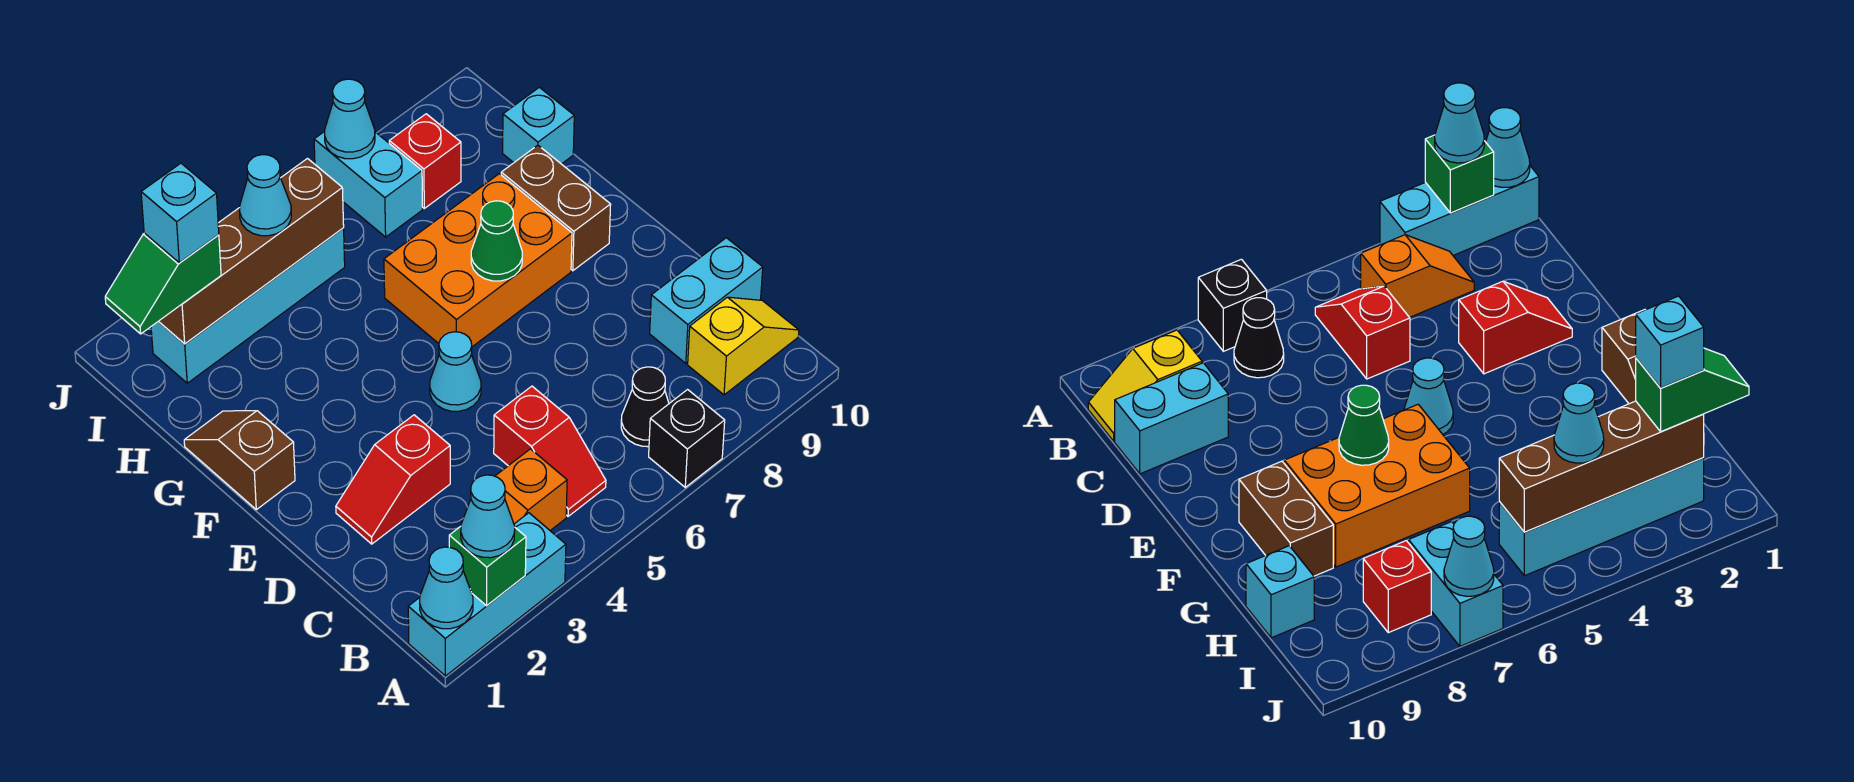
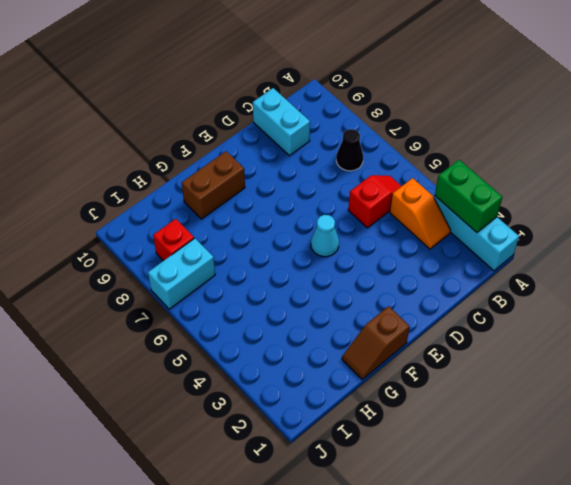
green 1x2 brick [435,160,502,232] -> green 1x1 brick [449,526,526,606]
none -> black 1x1 brick [649,390,725,487]
none -> yellow 1x2 slope [688,297,799,395]
none -> red 1x2 slope [336,415,450,544]

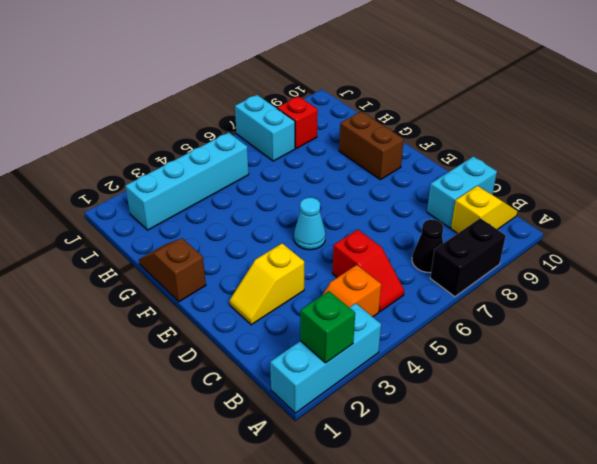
black 1x2 brick [430,218,506,297] -> black 1x1 brick [649,390,725,487]
yellow 1x2 slope [229,243,304,325] -> red 1x2 slope [336,415,450,544]
none -> orange 2x3 brick [384,174,572,347]
none -> cyan 1x1 brick [503,87,574,164]
none -> cyan 1x1 cone [420,547,473,629]

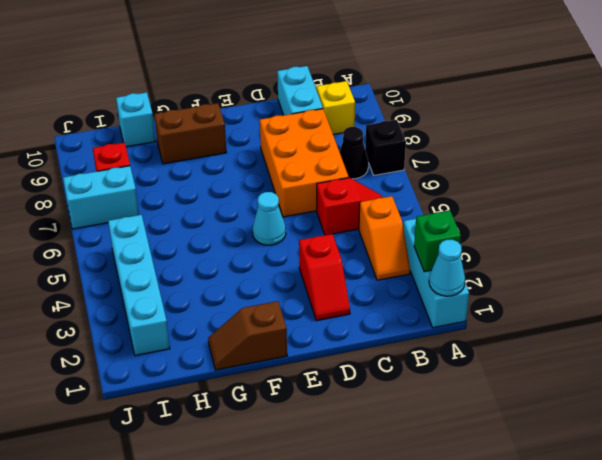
orange 2x3 brick [260,109,349,217] -> orange 2x3 brick moved to [384,174,572,347]
none -> green 1x1 cone [471,201,522,281]
none -> brown 1x4 brick [159,159,344,344]
none -> cyan 1x1 cone [325,79,375,159]

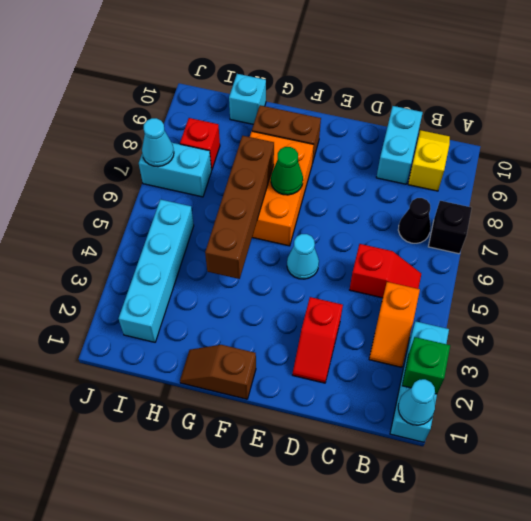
brown 1x4 brick [205,136,274,279] -> brown 1x4 brick moved to [159,159,344,344]
none -> cyan 1x1 cone [461,475,515,558]
none -> green 1x2 slope [105,233,221,334]
none -> cyan 1x1 cone [239,155,291,236]

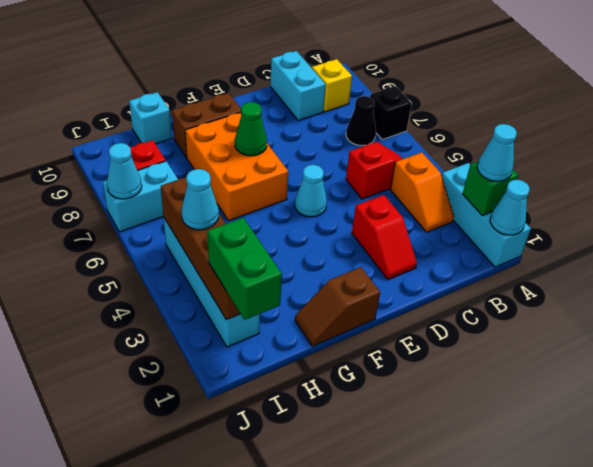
green 1x2 brick [208,218,282,320] -> green 1x2 slope [105,233,221,334]
none -> cyan 1x1 brick [141,163,219,263]

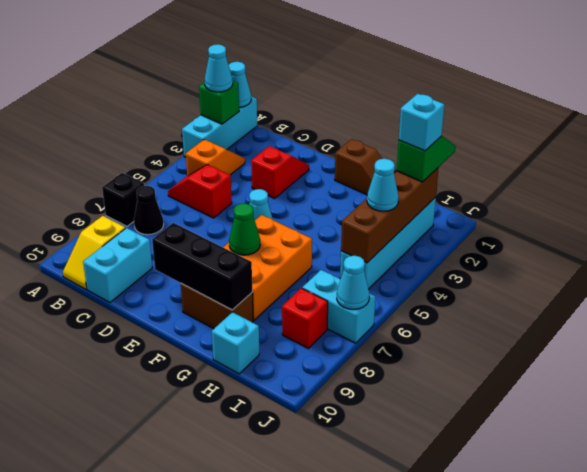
black 1x3 brick [152,223,252,310] -> none

